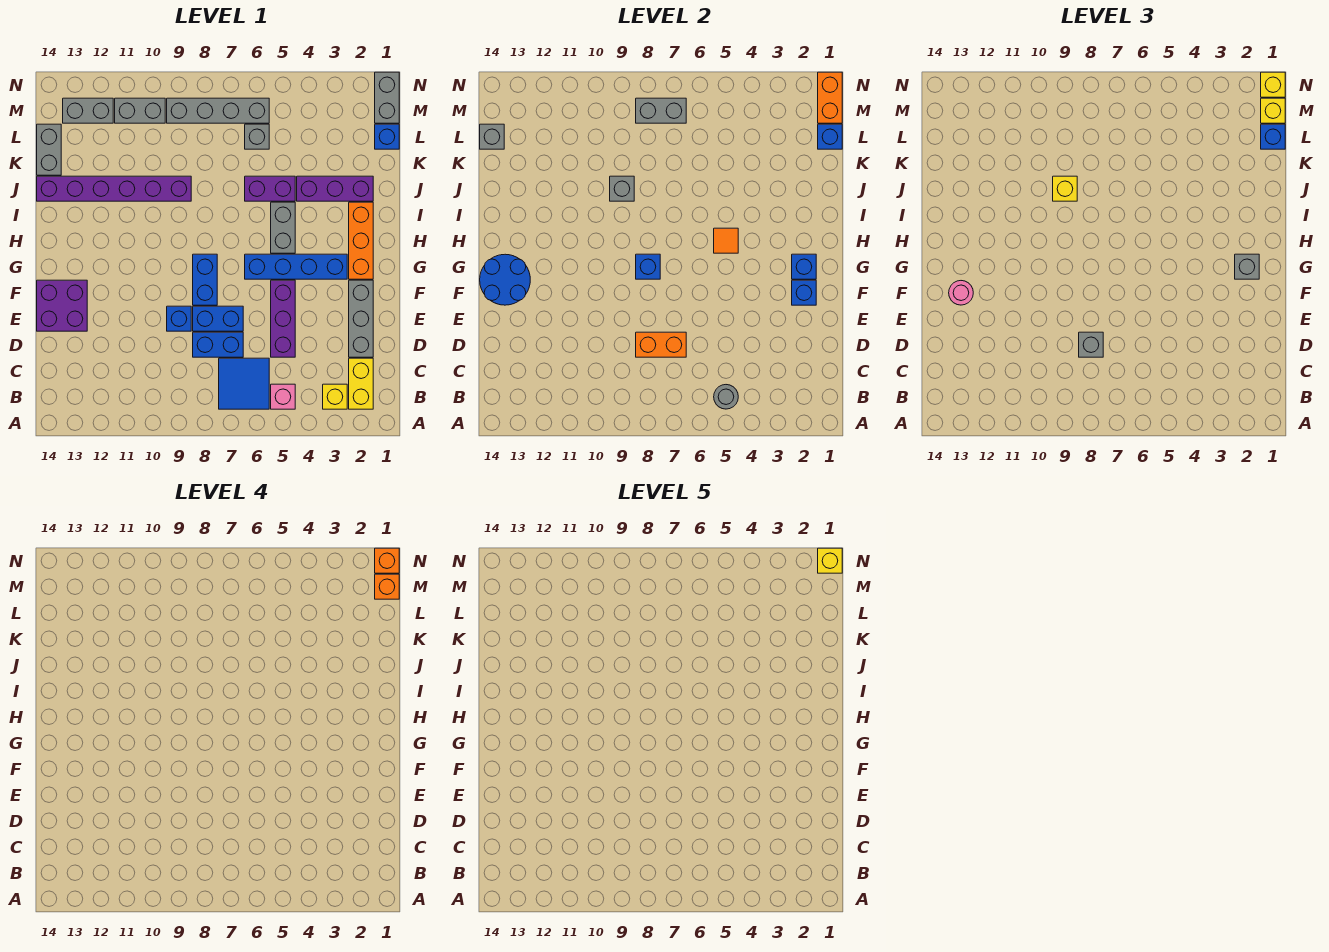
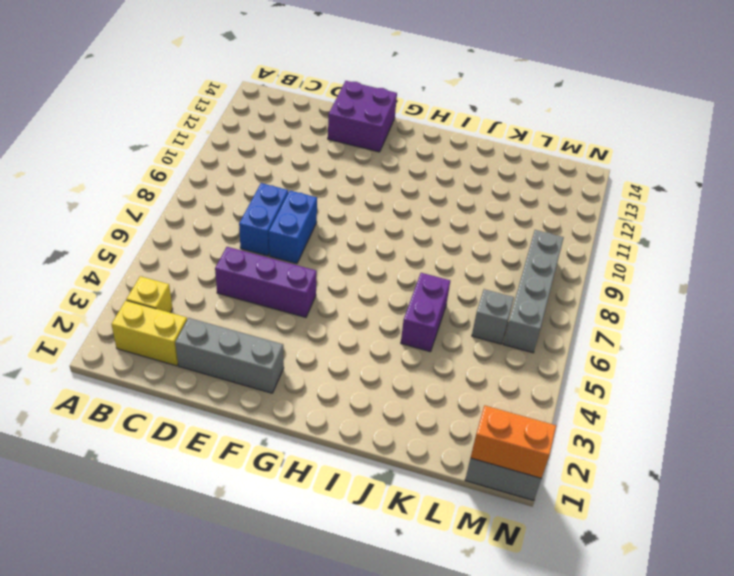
none -> pink 1x1 brick [271,384,295,409]
none -> blue 2x2 tile [219,358,269,409]
none -> blue 1x1 brick [167,306,191,331]
none -> blue 1x2 brick [193,254,217,305]

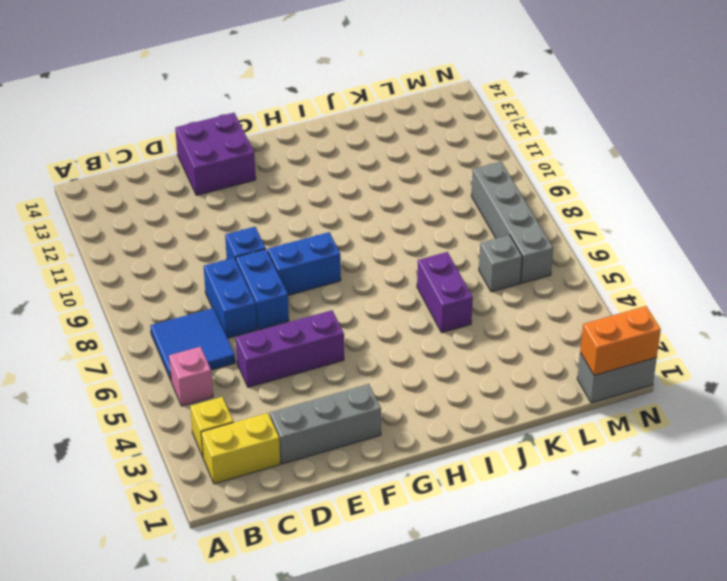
none -> orange 1x3 brick [349,202,373,279]
none -> blue 1x4 brick [245,254,347,279]
none -> grey 1x2 brick [271,202,295,253]
none -> purple 1x3 brick [297,176,373,201]

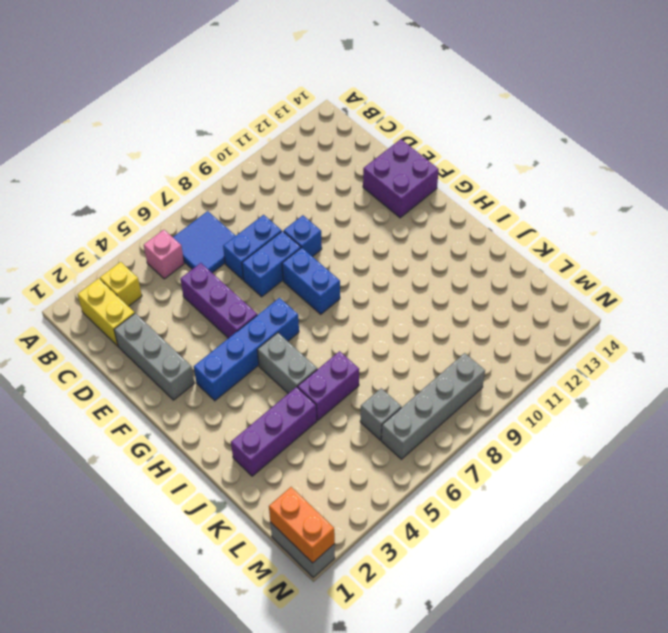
none -> orange 1x3 brick [349,202,373,279]
none -> purple 1x6 brick [37,176,191,201]
none -> grey 1x2 brick [37,124,61,175]
none -> blue 1x1 brick [375,124,399,149]

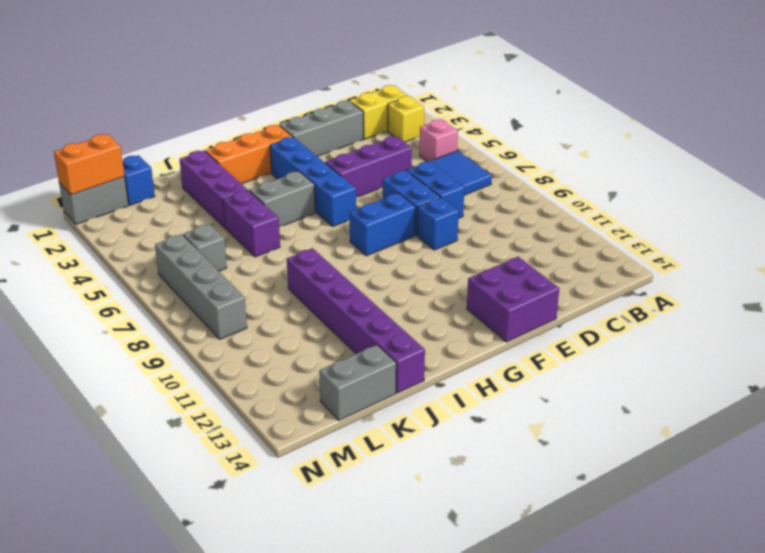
none -> grey 1x2 brick [115,98,165,123]
none -> grey 1x2 brick [63,98,113,123]
none -> grey 1x1 round brick [714,385,738,409]
none -> orange 1x2 brick [636,332,686,357]

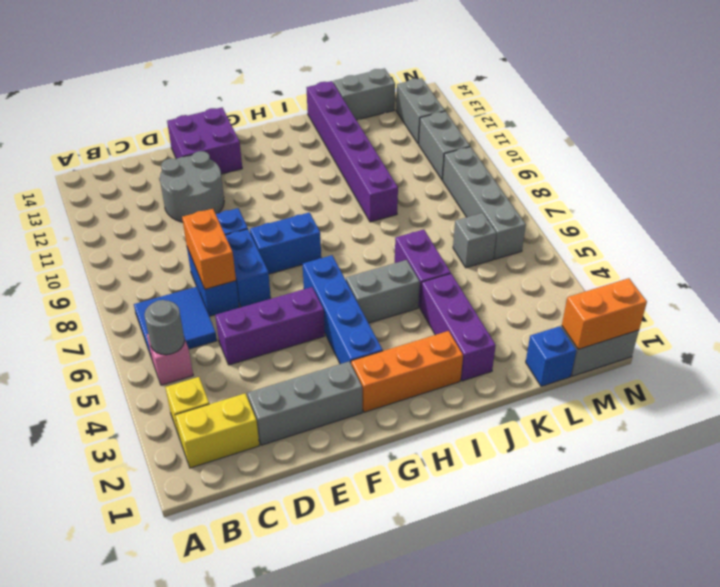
grey 2x2 round brick [160,151,224,222] -> none
none -> blue 1x1 brick [792,280,816,305]
none -> blue 2x2 round brick [480,254,530,305]
none -> blue 1x1 brick [792,254,816,279]
none -> blue 1x1 brick [636,254,660,279]

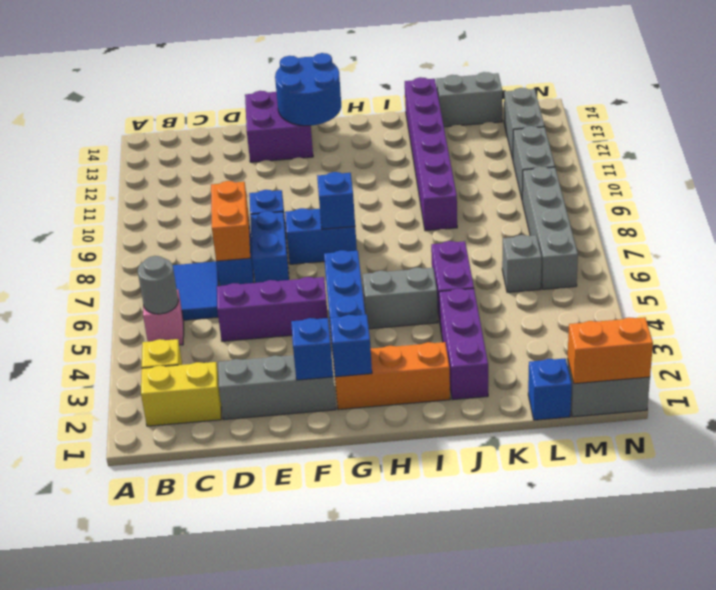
none -> orange 1x1 tile [714,228,738,253]
none -> grey 1x1 brick [610,176,634,201]
none -> blue 1x1 brick [818,124,842,149]
none -> grey 1x1 brick [480,124,504,149]

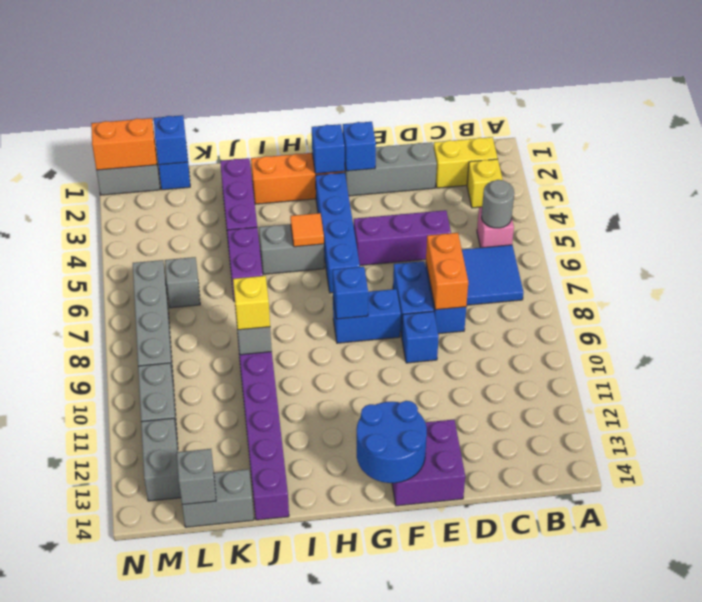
none -> grey 1x2 brick [636,98,686,123]
none -> grey 1x1 brick [1079,332,1103,357]
none -> pink 1x1 round brick [949,281,973,305]
none -> grey 1x1 brick [1235,254,1259,279]

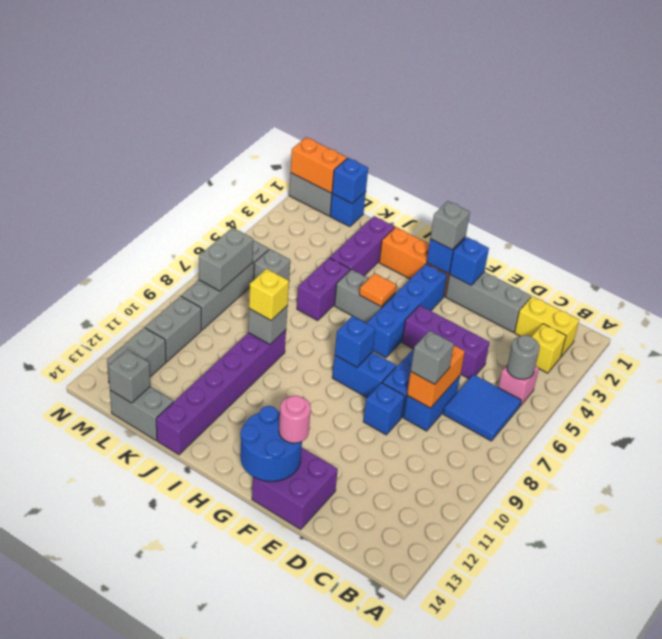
none -> blue 1x1 brick [1261,124,1285,149]
none -> yellow 1x1 brick [1261,98,1285,123]
none -> yellow 1x1 brick [1261,72,1285,97]
none -> orange 1x1 brick [375,574,399,599]

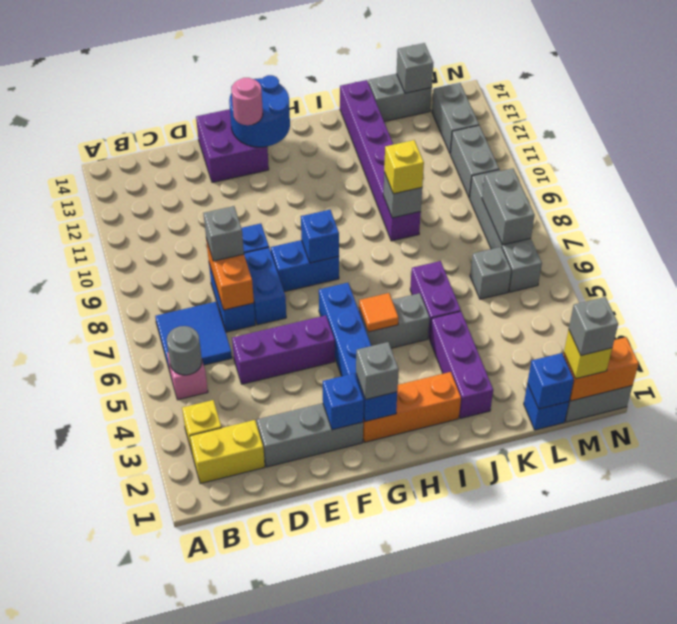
grey 1x1 brick [569,297,618,355] -> orange 1x1 brick [375,574,399,599]
none -> blue 1x1 brick [1261,124,1285,149]
none -> yellow 1x1 brick [1261,72,1285,97]
none -> orange 1x1 brick [375,548,399,573]
none -> yellow 1x1 brick [818,548,842,573]

